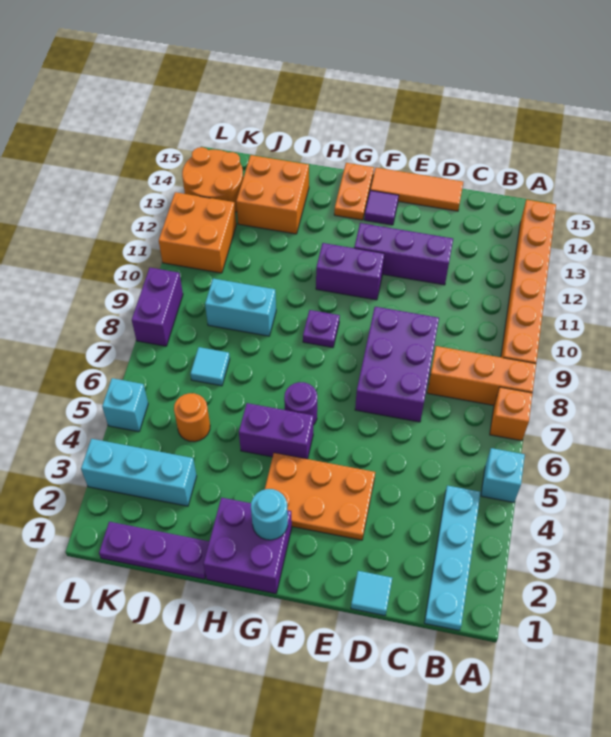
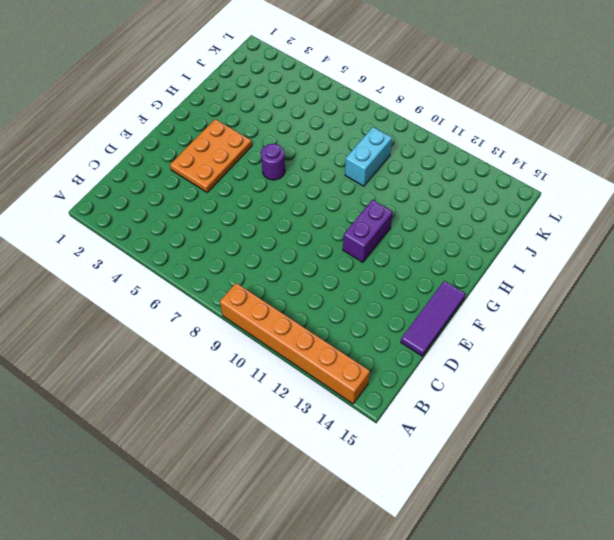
purple 1x3 tile [401,281,465,356] -> orange 1x3 tile [370,168,463,211]
none -> cyan 1x1 brick [481,448,525,502]
none -> orange 1x1 brick [490,387,533,441]
none -> orange 1x3 brick [427,346,536,405]

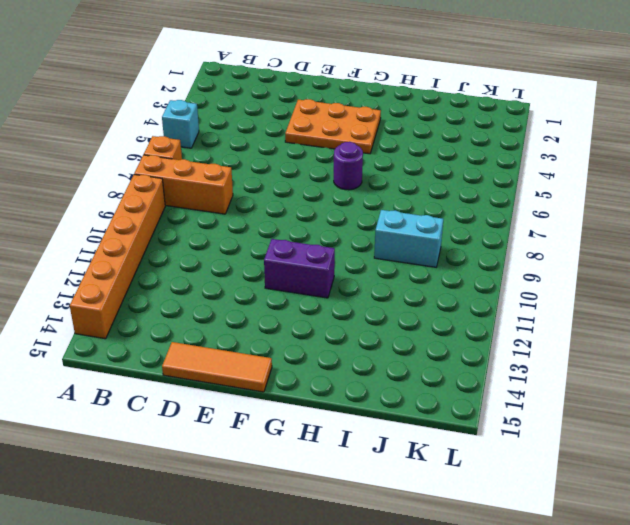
none -> cyan 1x4 plate [424,486,481,630]
none -> cyan 1x1 tile [351,571,392,616]
none -> purple 2x3 brick [355,307,439,422]

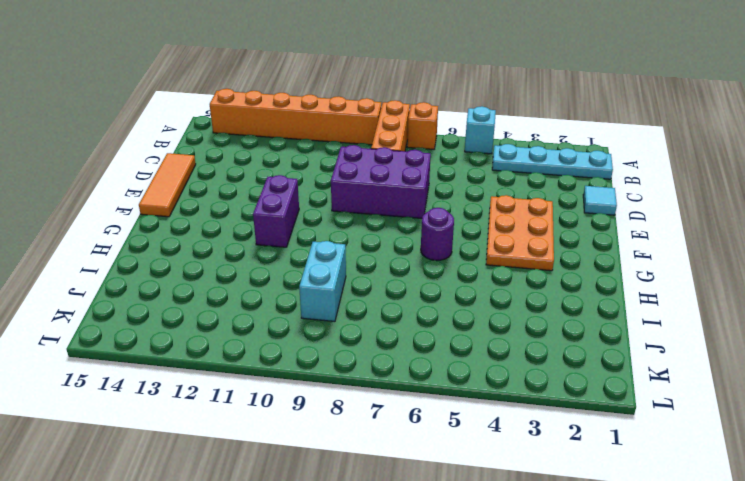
none -> purple 1x3 brick [354,223,453,285]
none -> purple 1x1 tile [364,191,399,225]
none -> purple 2x2 brick [203,498,292,594]

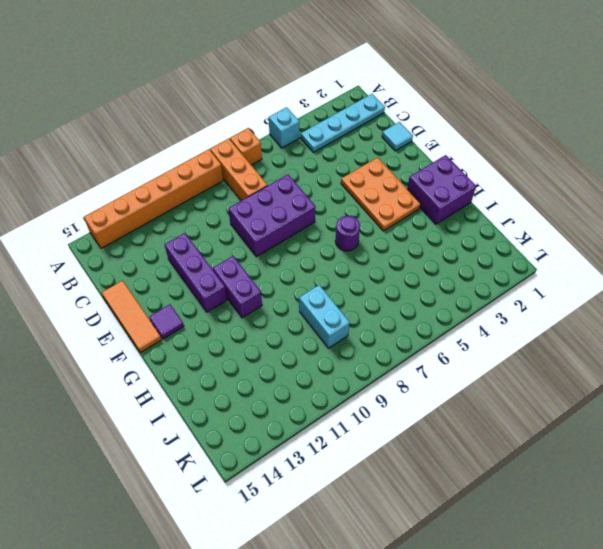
none -> purple 1x2 brick [239,403,314,459]
none -> purple 1x1 plate [303,310,340,348]
none -> orange 1x2 plate [334,163,374,220]

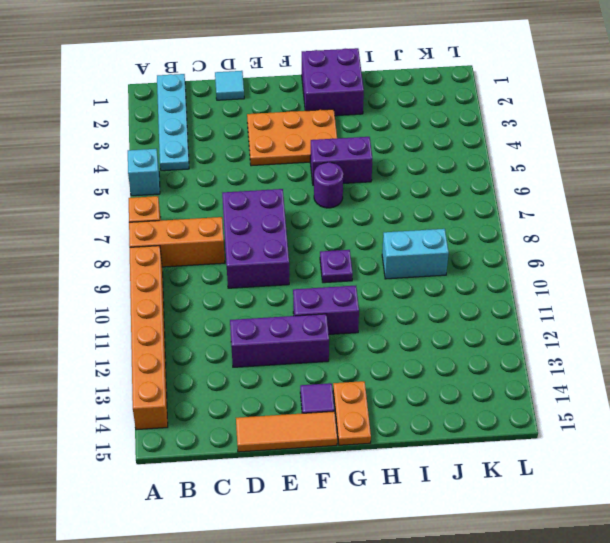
none -> purple 1x3 plate [99,522,209,579]
none -> orange 2x2 brick [236,155,309,234]
none -> cyan 1x3 brick [81,439,197,506]

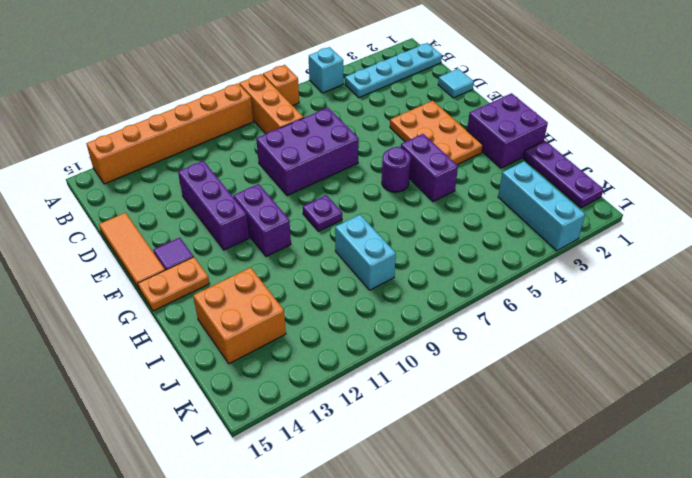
none -> orange 1x1 round brick [174,393,210,442]
none -> cyan 1x1 tile [190,347,230,386]
none -> orange 2x2 brick [159,192,236,273]

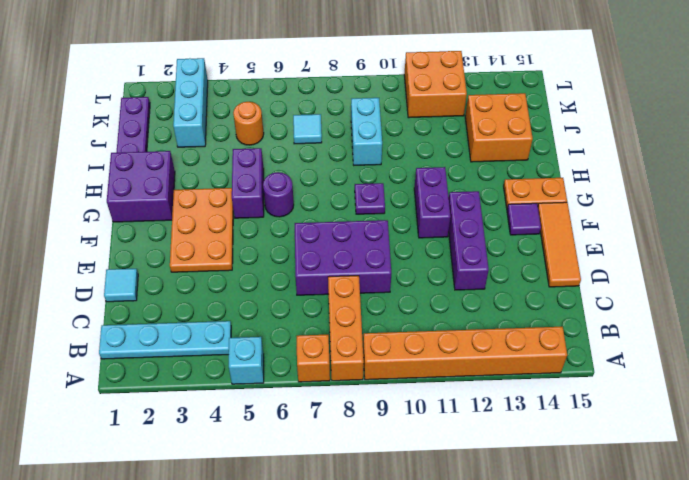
none -> orange 2x2 round brick [182,147,243,212]
none -> cyan 1x1 brick [102,378,148,432]
none -> purple 1x2 brick [132,268,183,346]

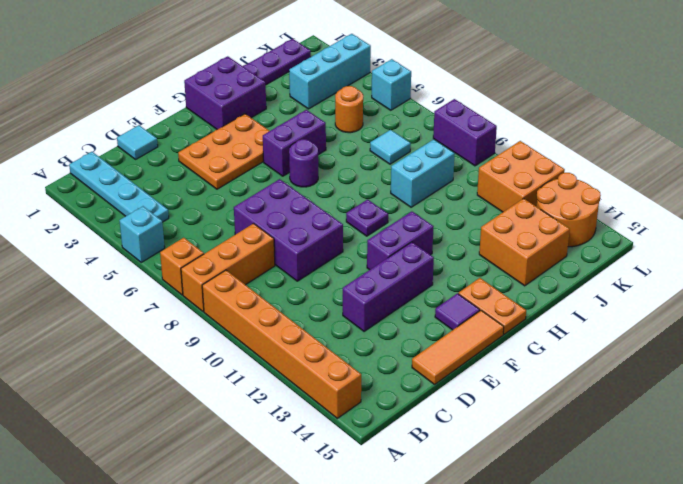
none -> cyan 1x1 round brick [251,489,288,540]

